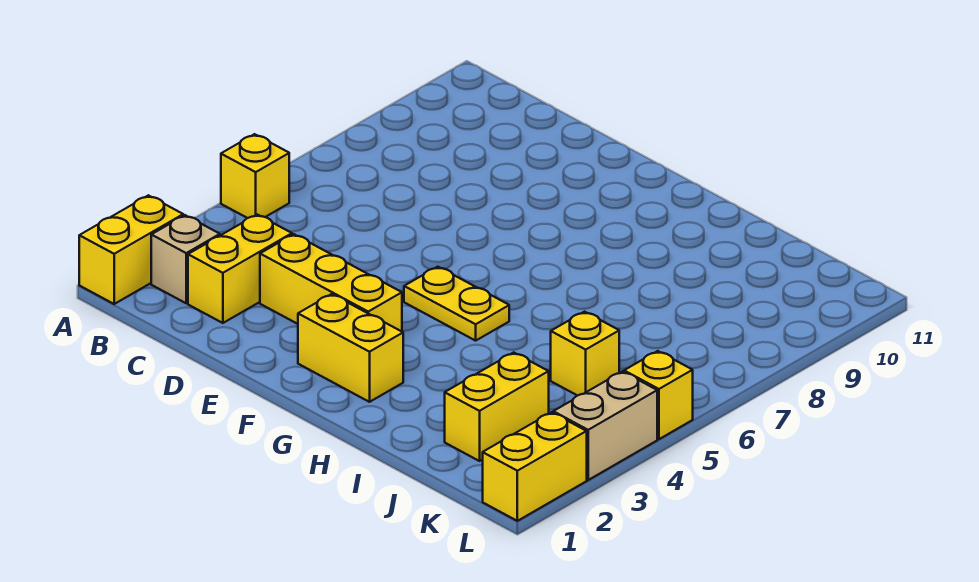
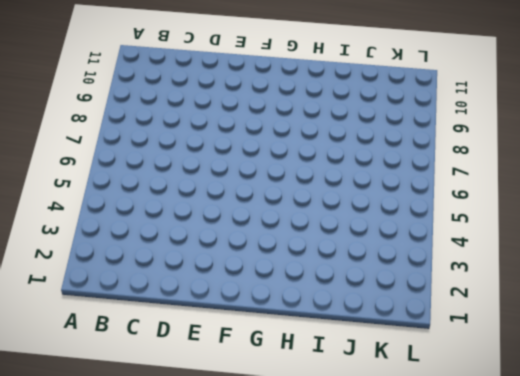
none -> yellow 1x2 brick [79,195,183,304]
none -> yellow 1x1 brick [221,134,289,218]
none -> tan 1x1 brick [151,215,220,303]

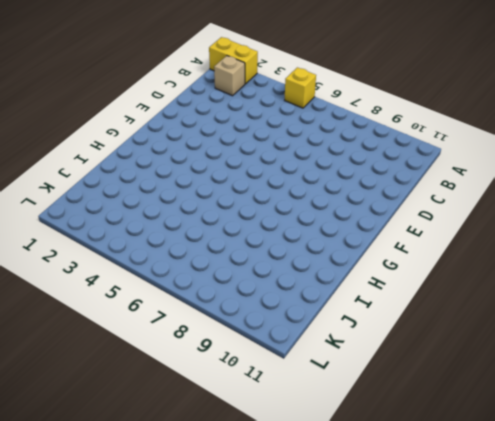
none -> yellow 1x2 brick [188,215,292,323]
none -> yellow 1x3 brick [260,234,402,331]
none -> yellow 1x2 brick [298,294,403,402]

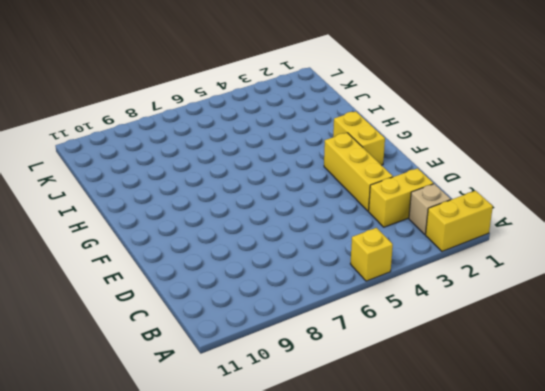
none -> yellow 1x2 plate [404,267,509,341]
none -> yellow 1x2 brick [445,352,549,461]
none -> yellow 1x1 brick [551,312,619,396]

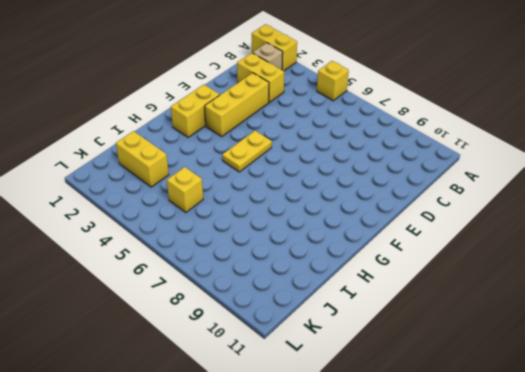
none -> yellow 1x2 brick [483,412,587,521]
none -> tan 1x2 brick [553,371,657,480]
none -> yellow 1x1 brick [624,351,693,439]

